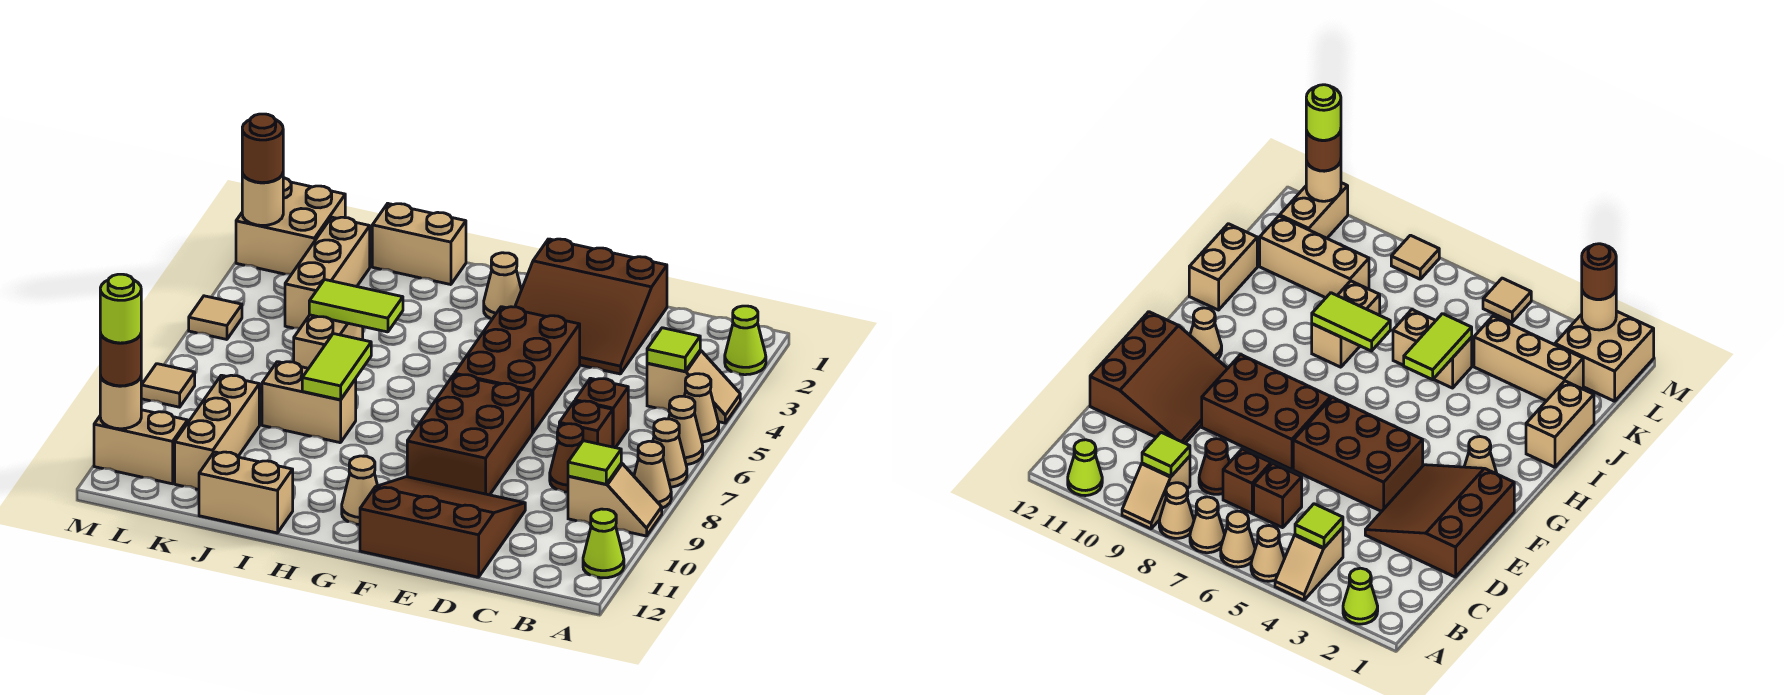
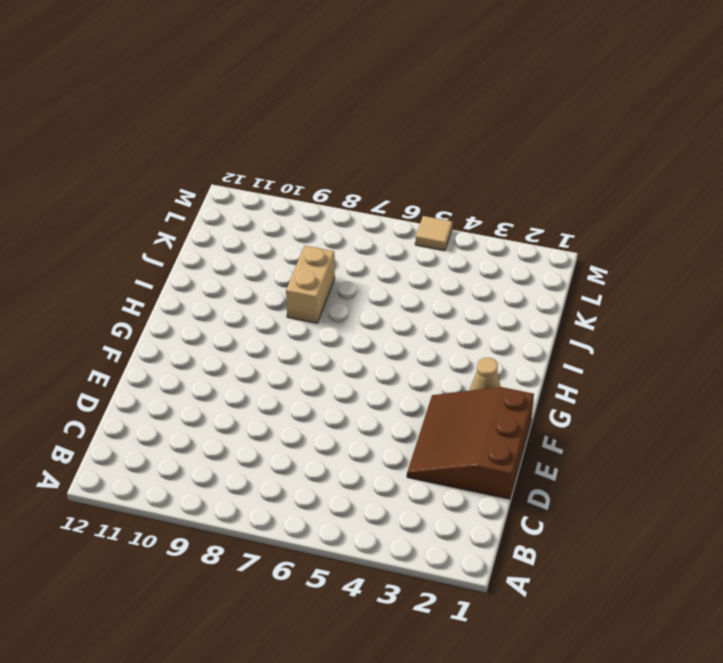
none -> lime 1x1 cone [725,306,766,375]
none -> tan 1x2 slope [647,350,740,423]
none -> tan 1x1 cone [685,374,719,442]
none -> tan 1x1 cone [669,396,703,465]

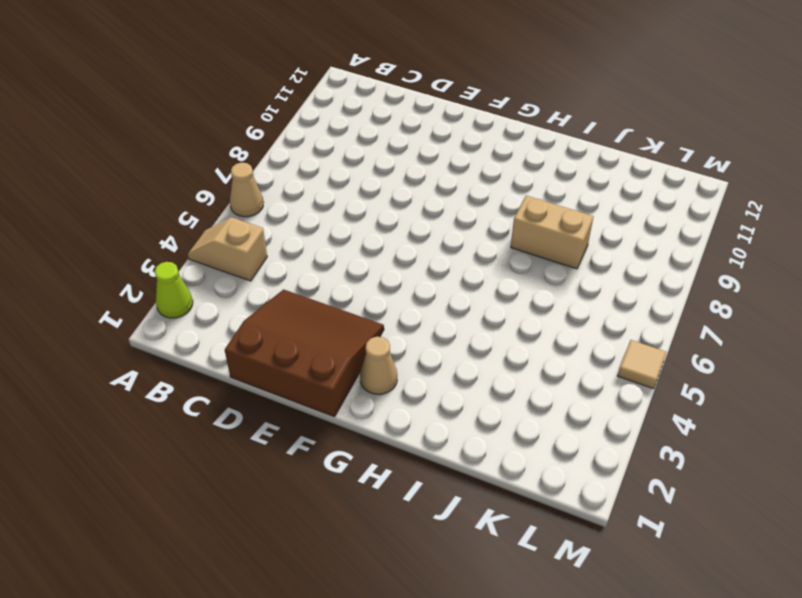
none -> tan 1x1 cone [685,374,719,442]
none -> tan 1x1 cone [653,419,687,487]
none -> tan 1x1 cone [634,441,671,508]
none -> tan 1x2 slope [568,463,662,536]

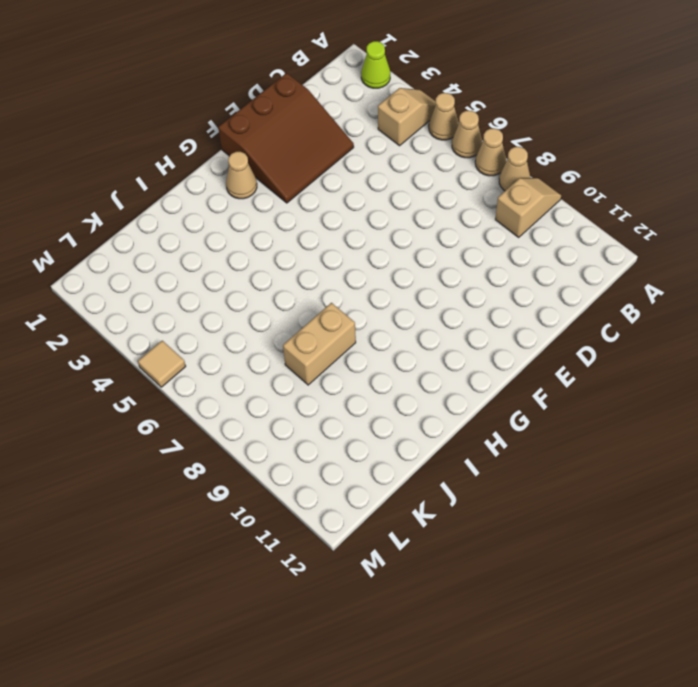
none -> lime 1x1 cone [583,509,624,578]
none -> brown 1x1 brick [575,378,628,448]
none -> brown 1x1 brick [559,401,613,447]
none -> brown 1x1 cone [550,424,583,492]

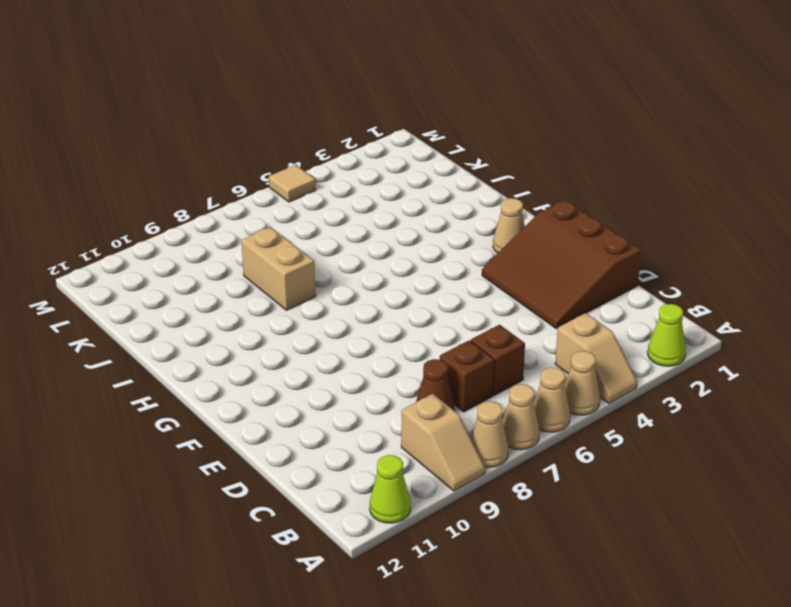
none -> brown 3x3 slope [360,477,525,577]
none -> brown 2x3 brick [455,307,580,433]
none -> brown 2x3 brick [407,374,532,495]
none -> tan 1x1 cone [342,456,378,525]

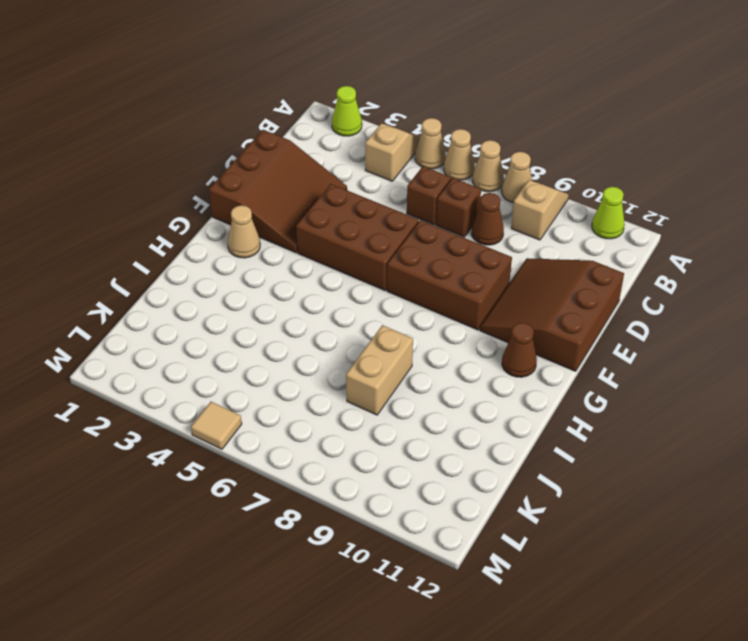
brown 1x1 cone [502,323,537,377] -> tan 1x1 cone [342,456,378,525]
none -> tan 1x2 brick [372,204,466,285]
none -> tan 1x2 brick [199,452,293,533]
none -> tan 1x2 brick [294,315,363,368]
none -> tan 1x3 brick [285,217,370,328]

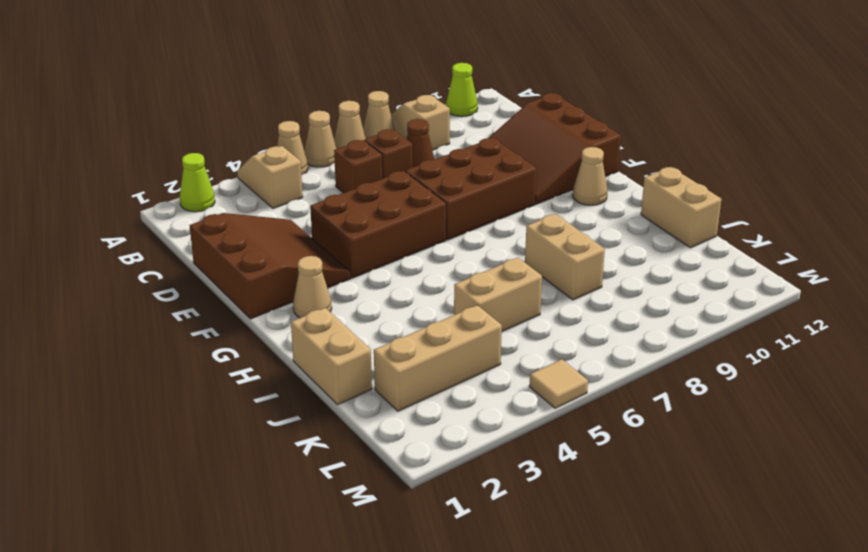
none -> tan 1x3 brick [175,375,259,490]
none -> tan 2x2 brick [236,178,345,274]
none -> tan 1x2 brick [94,410,188,484]
none -> tan 1x1 tile [141,364,195,407]

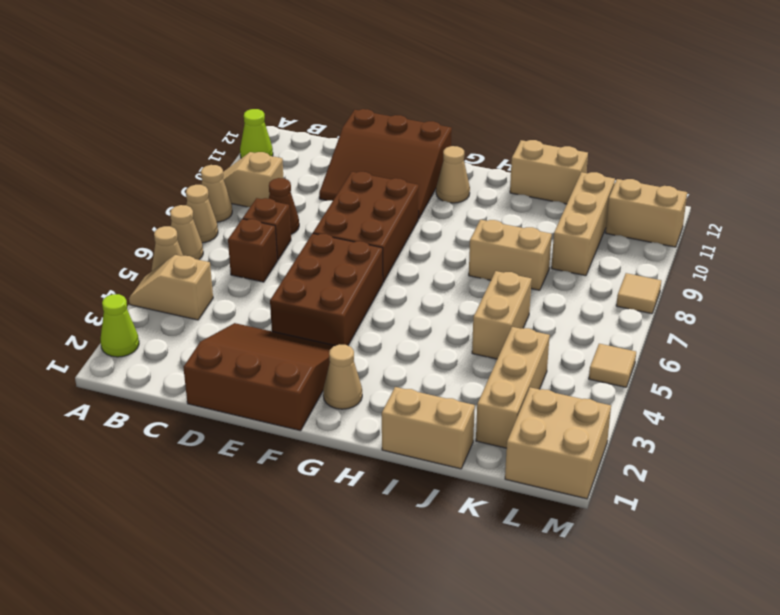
none -> lime 1x1 tile [647,328,700,371]
none -> lime 1x1 tile [568,441,621,484]
none -> lime 1x2 tile [309,280,403,332]
none -> lime 1x2 tile [302,334,371,400]

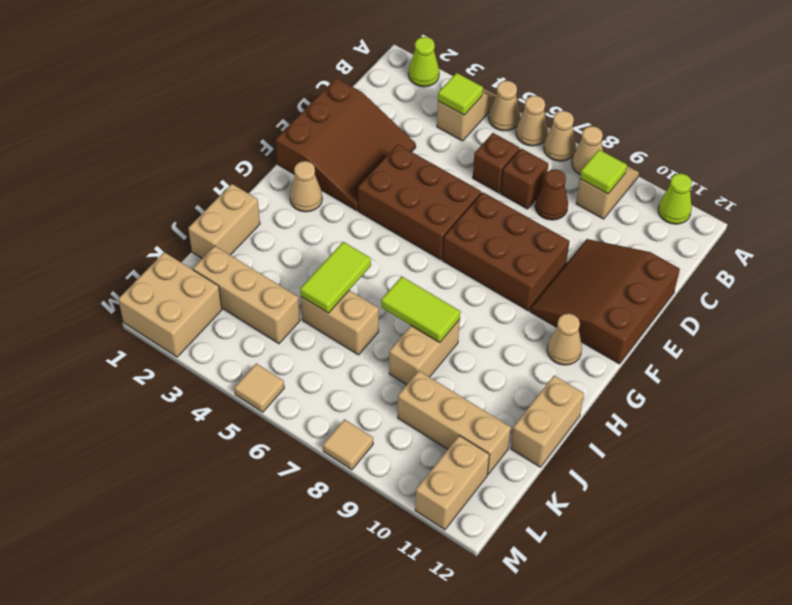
none -> tan 1x1 round brick [242,173,283,225]
none -> tan 1x1 round brick [100,376,141,429]
none -> brown 1x1 round brick [242,114,283,183]
none -> brown 1x1 round brick [100,333,141,386]

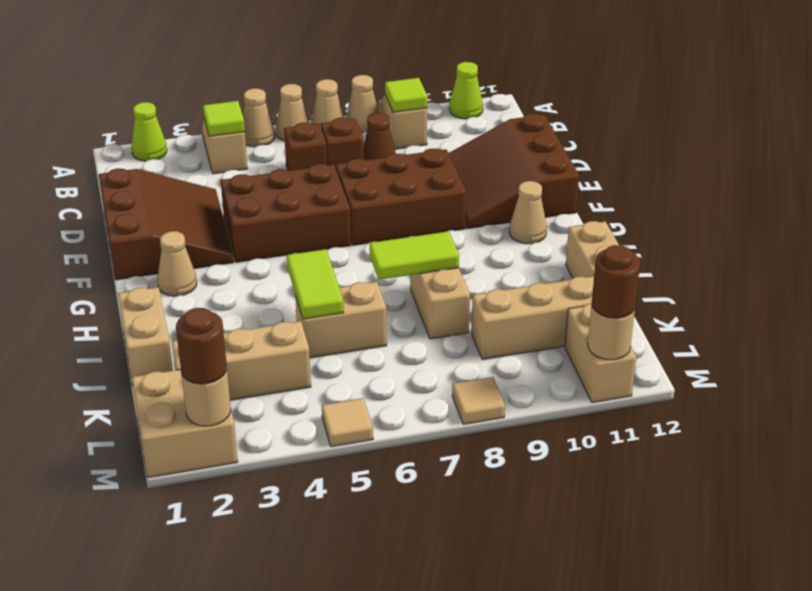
none -> lime 1x1 round brick [100,274,141,343]

